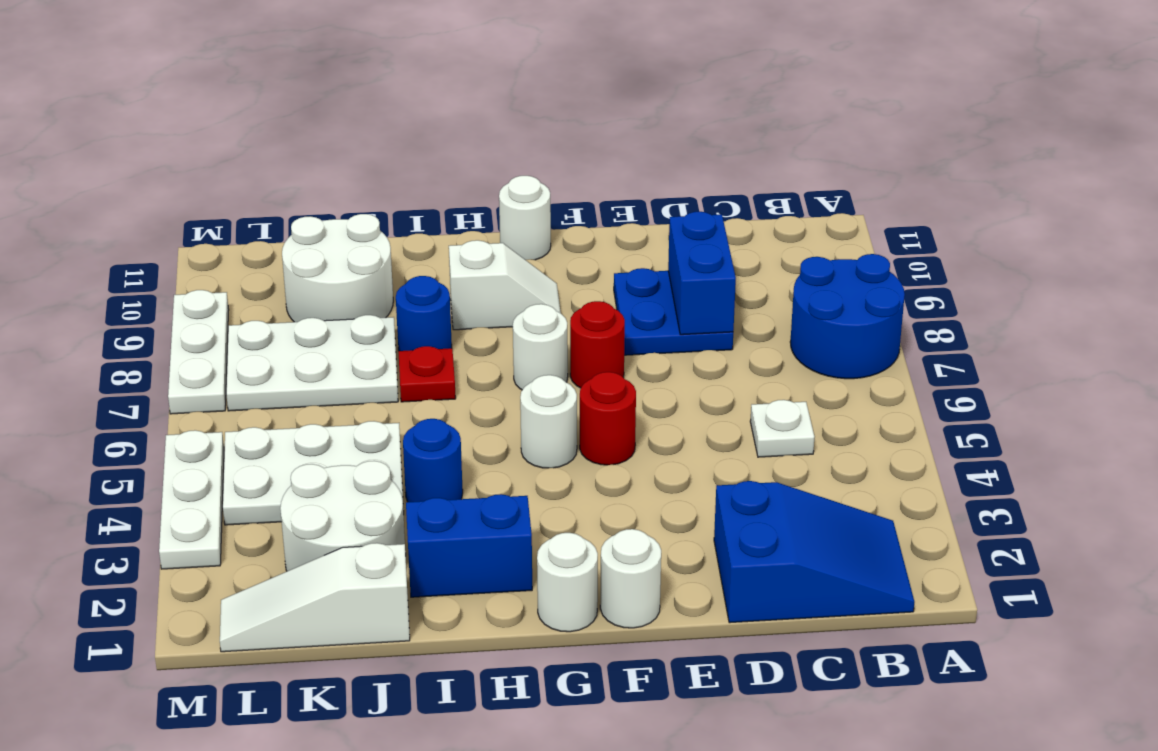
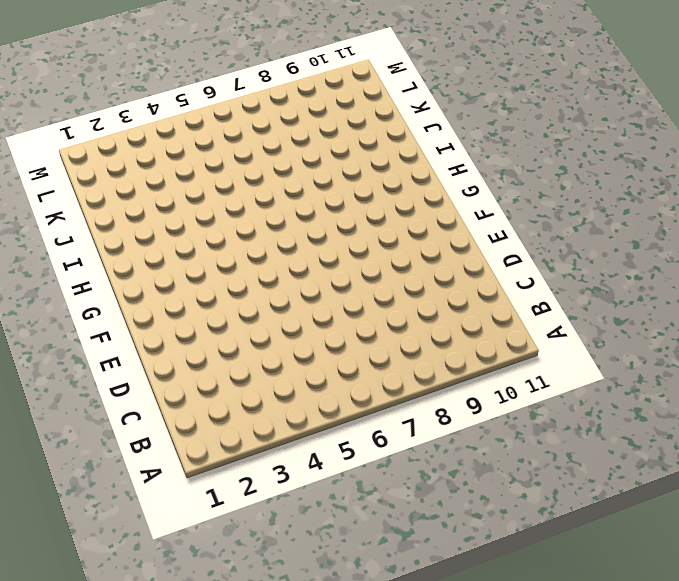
none -> blue 2x2 round brick [790,254,905,379]
none -> blue 2x3 slope [714,481,914,623]
none -> white 1x1 plate [750,400,814,457]

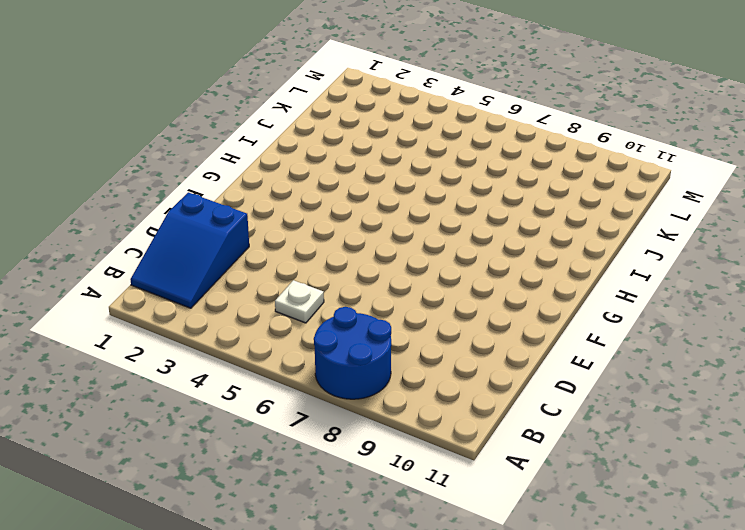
none -> blue 2x2 plate [614,268,733,355]
none -> white 1x1 round brick [600,529,661,628]
none -> red 1x1 round brick [580,372,636,465]

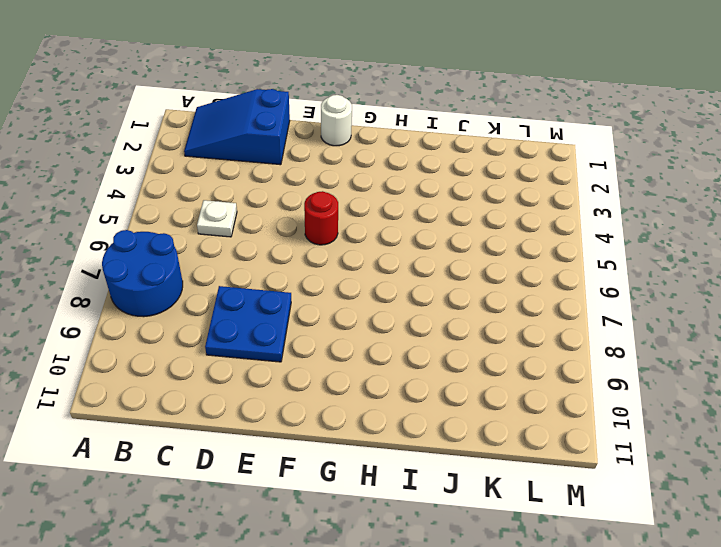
none -> red 1x1 round brick [570,301,625,388]
none -> white 1x1 round brick [537,533,598,632]
none -> white 1x1 round brick [520,375,577,468]

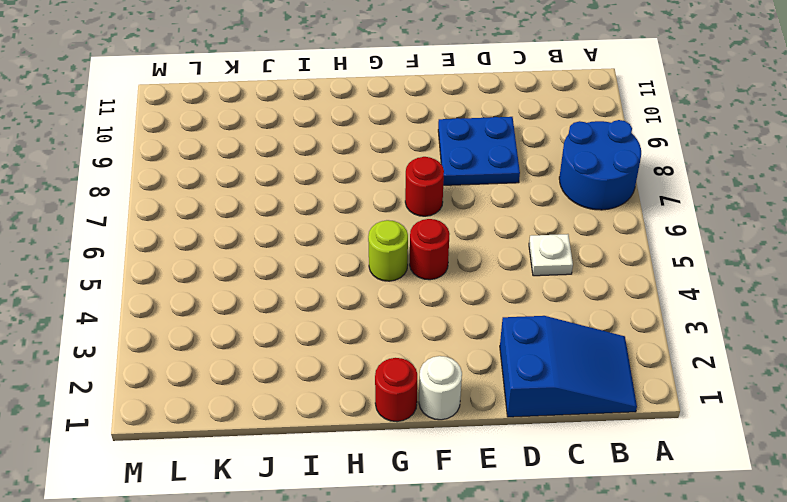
red 1x1 round brick [375,358,417,422] -> white 1x1 round brick [537,533,598,632]
lime 1x1 round brick [368,220,408,281] -> white 1x1 round brick [520,375,577,468]
none -> white 1x1 round brick [513,304,568,390]
none -> white 1x2 slope [449,240,561,330]
none -> white 1x1 round brick [499,176,551,260]

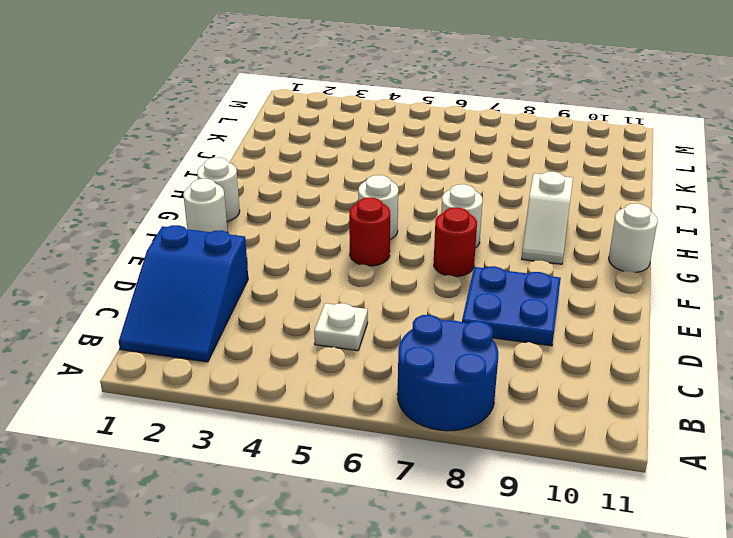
none -> blue 1x2 brick [406,494,532,597]
none -> blue 1x1 round brick [403,419,463,502]
none -> red 1x1 plate [398,346,456,402]

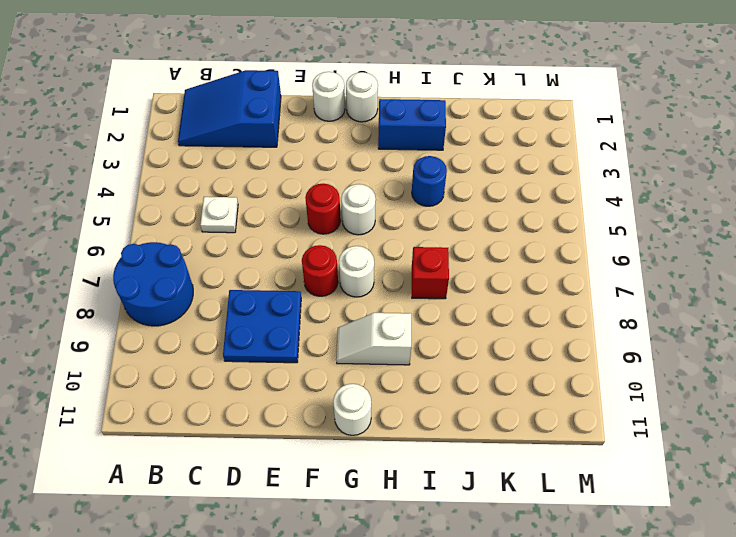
red 1x1 brick [412,247,449,299] -> red 1x1 plate [398,346,456,402]
none -> blue 1x1 round brick [396,276,452,351]
none -> white 1x3 slope [220,543,410,652]
none -> white 2x2 round brick [280,461,406,571]

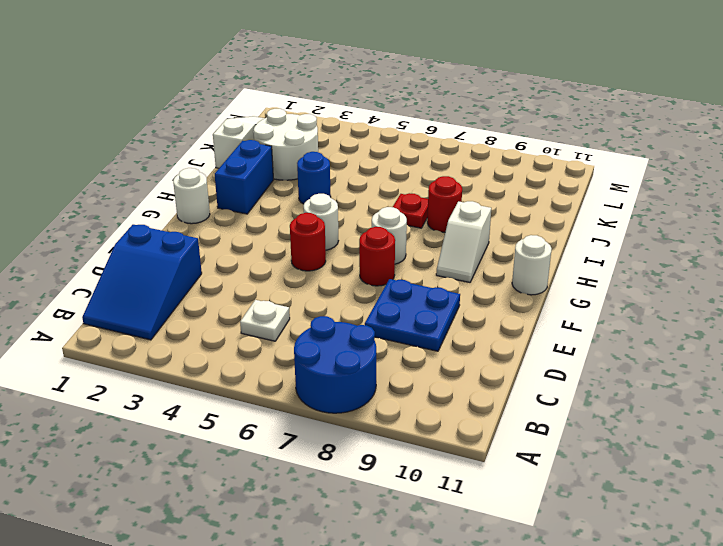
red 1x1 round brick [427,176,462,232] -> blue 1x1 round brick [396,276,452,351]
none -> white 1x1 round brick [600,529,661,628]
none -> white 2x3 plate [223,421,404,525]
none -> white 2x3 plate [226,315,398,411]

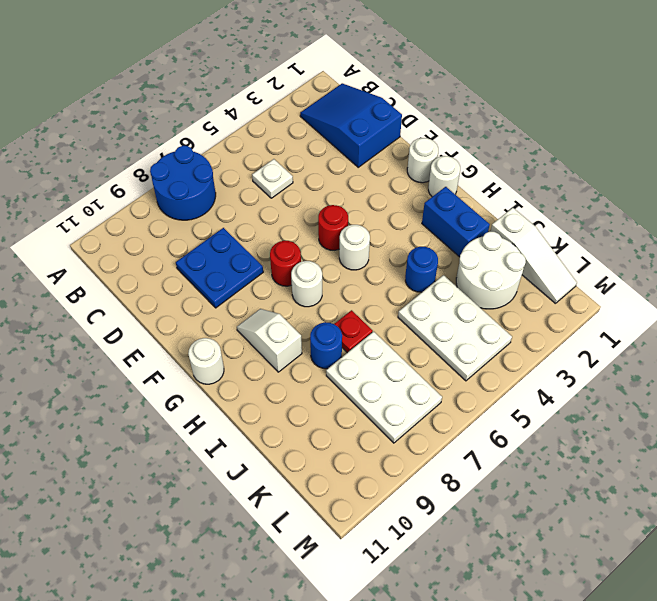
none -> white 2x2 round brick [282,214,393,322]
none -> white 1x3 plate [159,430,224,569]
none -> white 1x3 plate [168,290,229,414]

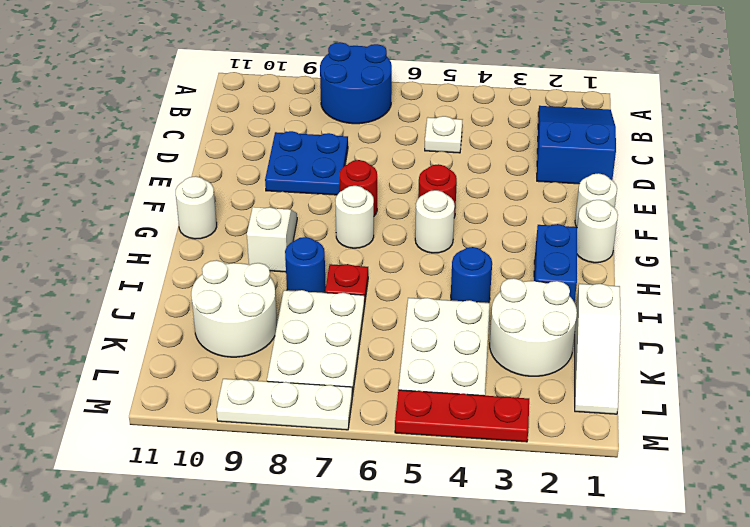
red 1x3 plate [395,390,529,442] -> white 1x3 plate [159,430,224,569]
none -> blue 1x2 brick [668,212,736,335]

